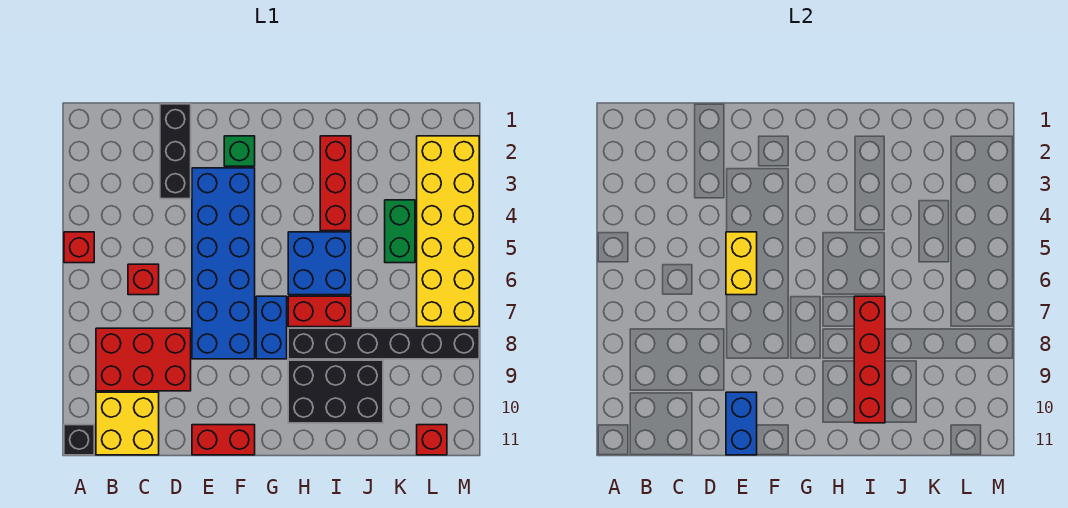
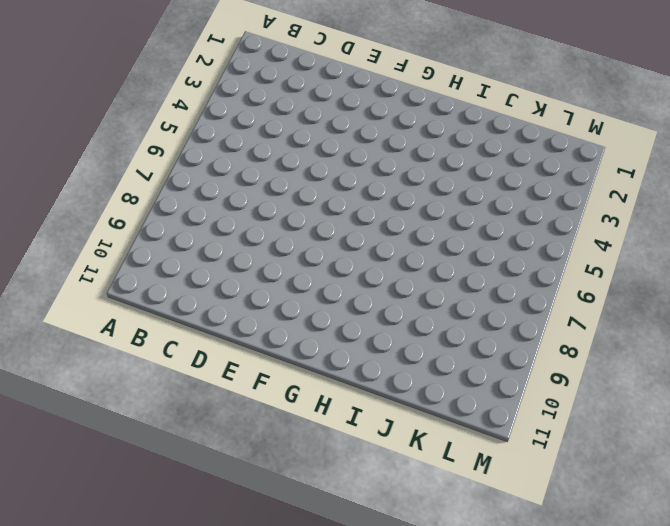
none -> red 1x1 brick [64,232,94,263]
none -> black 1x1 brick [64,425,94,455]
none -> red 2x3 brick [96,328,191,391]

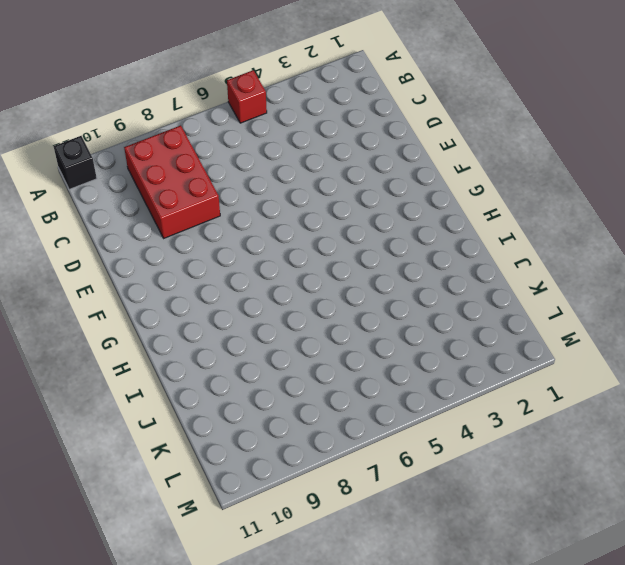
none -> yellow 2x2 brick [96,392,159,455]
none -> red 1x1 brick [128,264,159,295]
none -> black 1x3 brick [160,104,191,199]

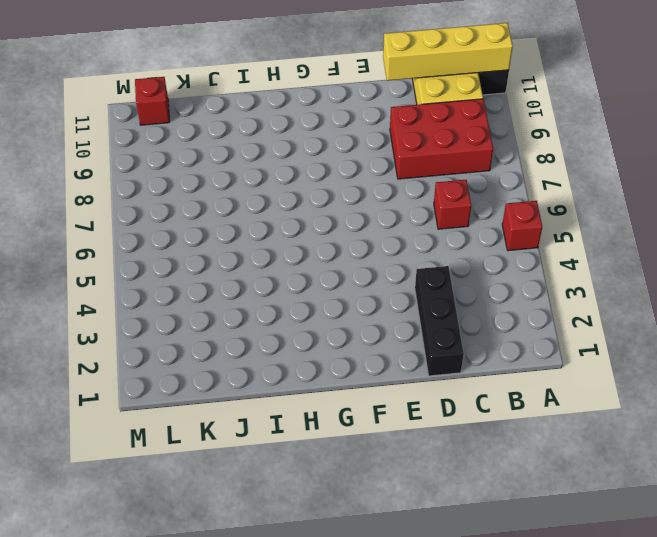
yellow 1x4 brick [383,23,513,81] -> none
none -> blue 2x6 brick [192,168,255,359]
none -> red 1x2 brick [192,425,255,455]
none -> green 1x1 brick [224,136,255,166]

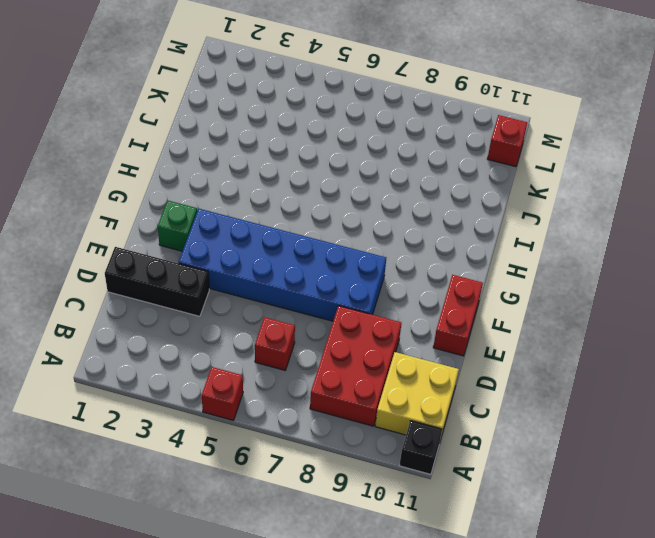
none -> blue 1x2 brick [256,296,287,359]
none -> blue 2x2 brick [288,232,351,295]
none -> red 1x2 brick [288,296,351,327]

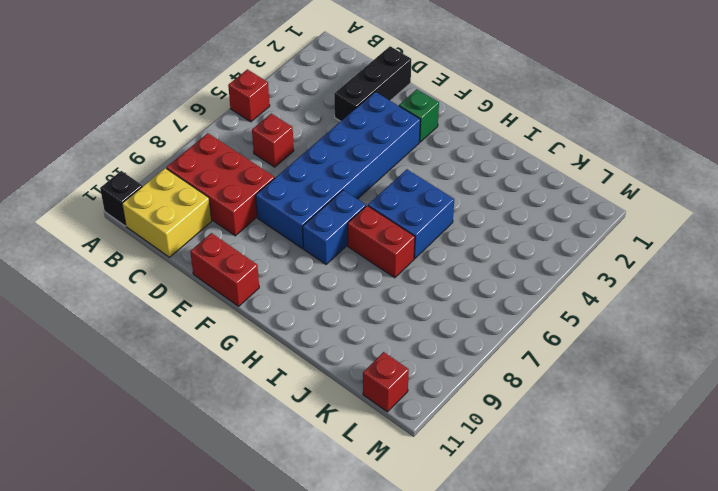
none -> black 1x6 brick [288,328,479,359]
none -> black 2x3 brick [288,360,383,423]
none -> red 1x3 brick [320,136,351,231]

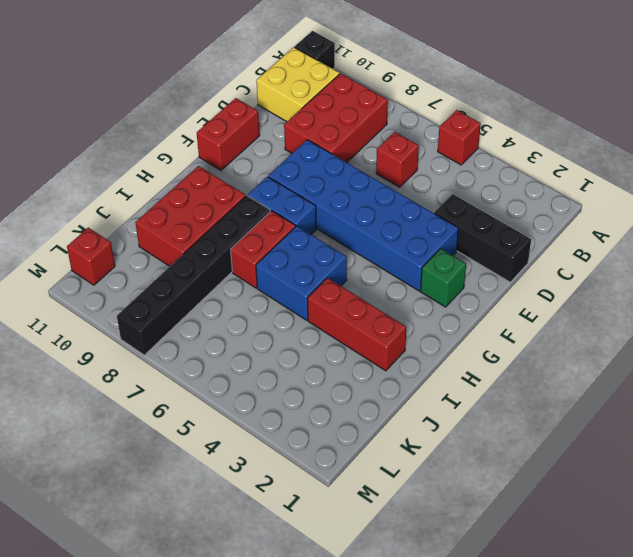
red 2x3 brick [135,166,246,266] -> black 2x3 brick [288,360,383,423]
none -> green 1x2 brick [385,200,415,263]
none -> yellow 2x6 brick [417,136,479,327]
none -> yellow 1x2 brick [726,232,757,295]

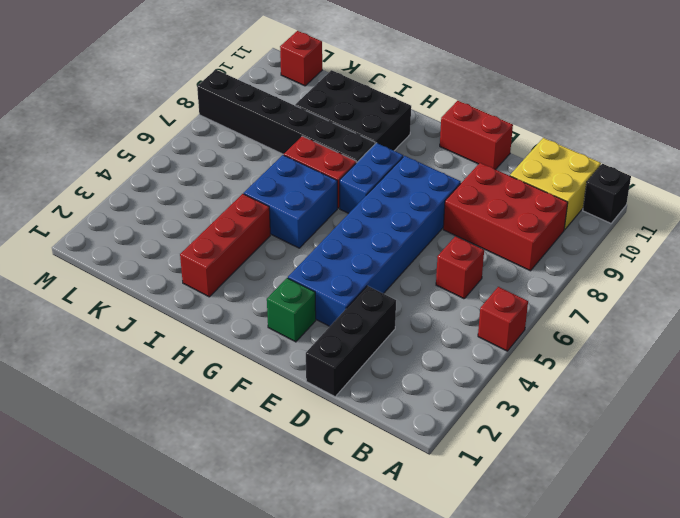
none -> green 1x2 brick [385,200,415,263]
none -> yellow 2x6 brick [417,136,479,327]
none -> yellow 1x2 brick [726,232,757,295]

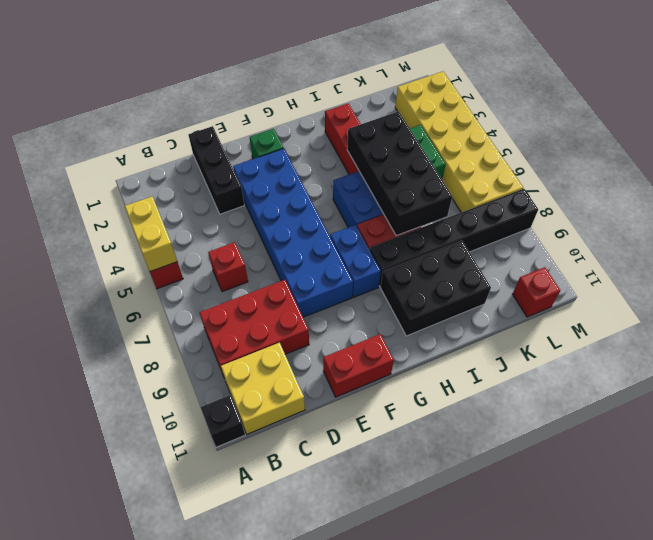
yellow 1x2 brick [125,197,177,271] -> yellow 1x2 brick moved to [726,232,757,295]
black 2x4 brick [347,111,452,236] -> red 1x4 brick [854,296,885,423]
none -> blue 1x2 brick [726,392,757,455]

